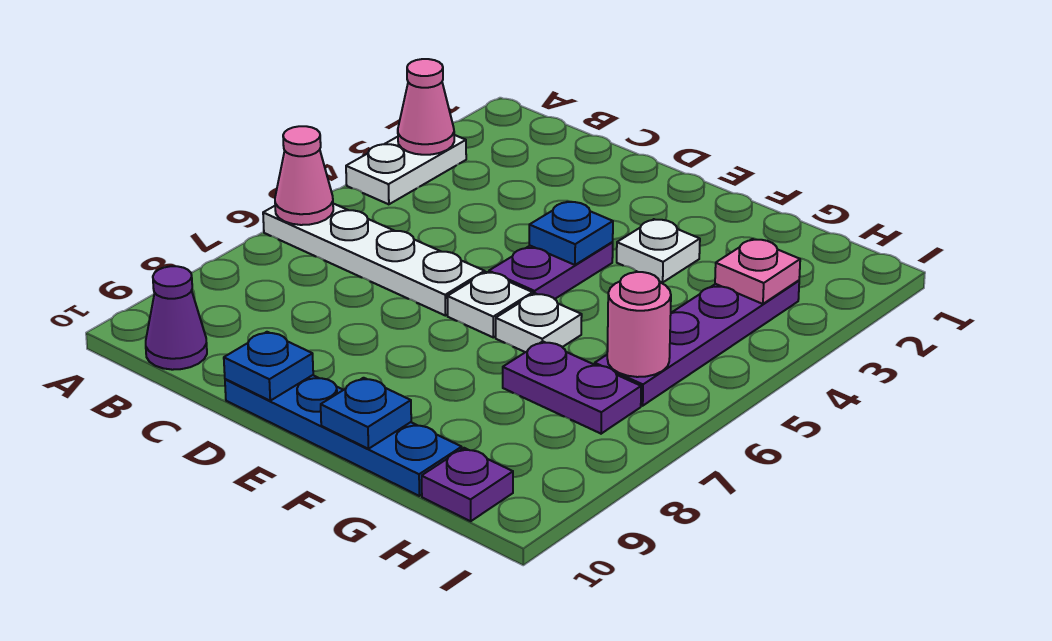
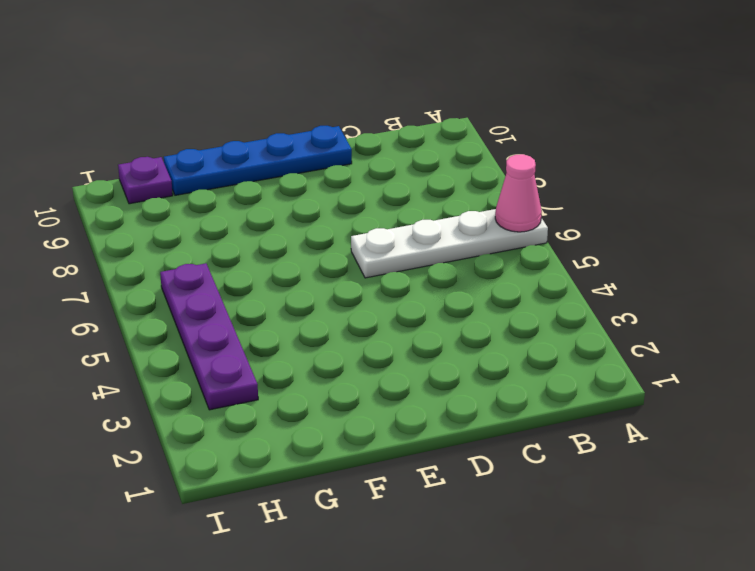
none -> white 1x2 plate [346,135,466,204]
none -> purple 1x1 cone [146,266,207,370]
none -> purple 1x2 plate [489,242,613,299]

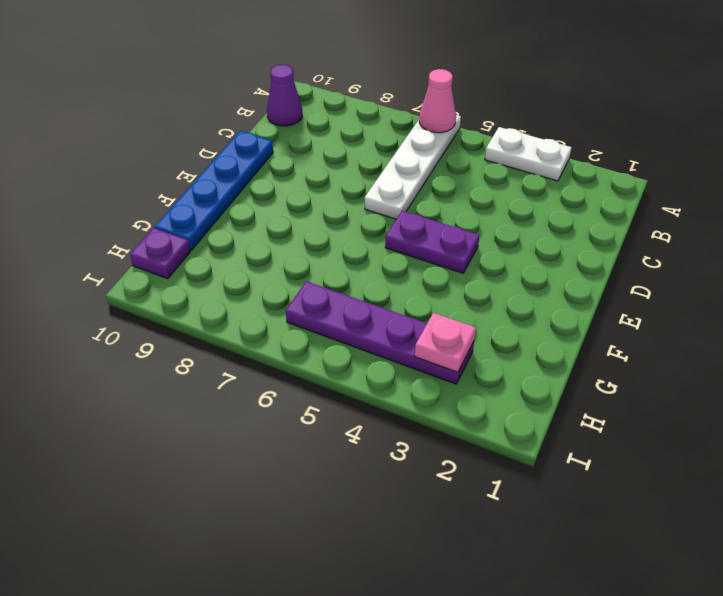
none -> white 1x1 plate [447,272,533,337]
none -> white 1x1 plate [617,219,700,282]
none -> white 1x1 plate [496,293,582,352]

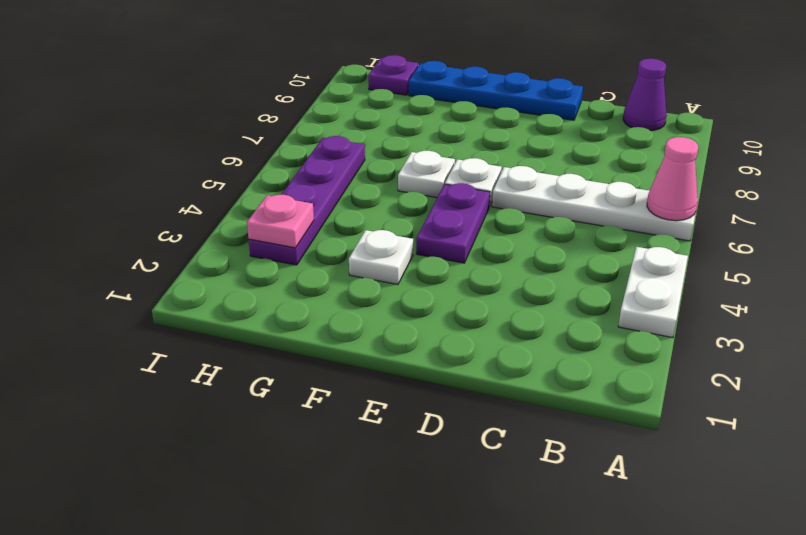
none -> purple 1x2 plate [503,341,641,434]
none -> pink 1x1 cone [398,59,454,155]
none -> blue 1x1 plate [224,332,313,401]

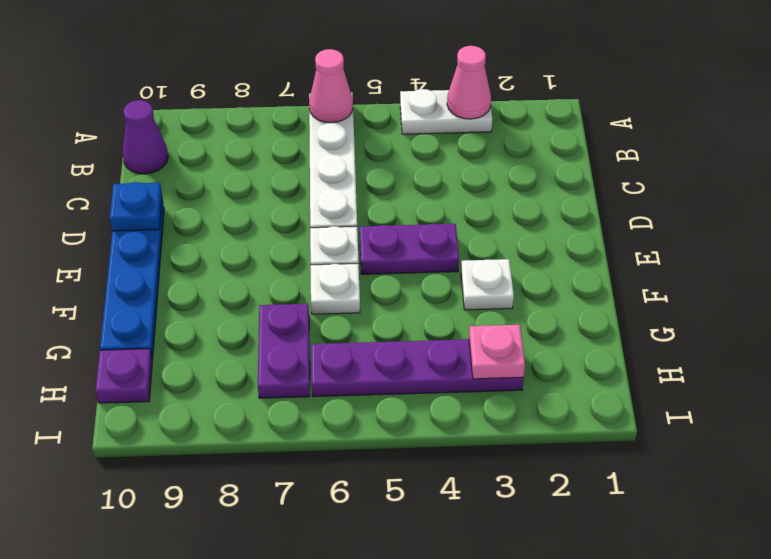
none -> blue 1x1 plate [529,202,613,265]
none -> blue 1x1 plate [321,378,411,449]
none -> pink 1x1 round brick [607,272,671,377]

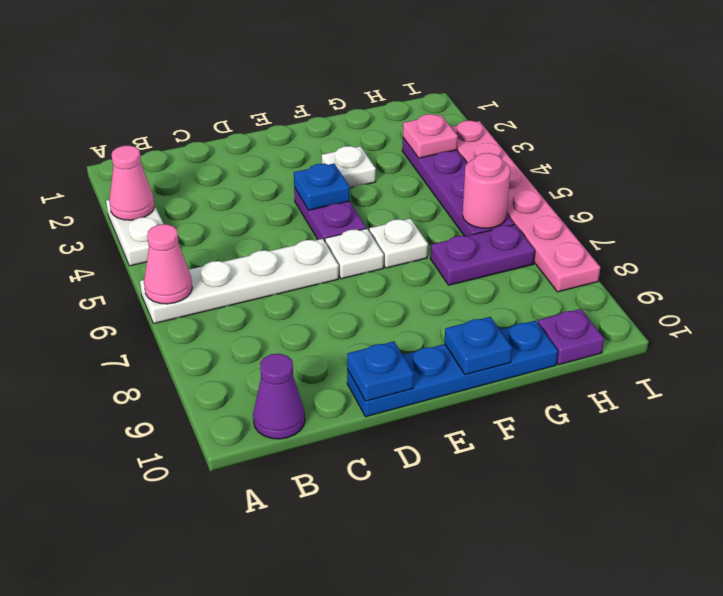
pink 1x6 plate [451,121,600,292] -> none

